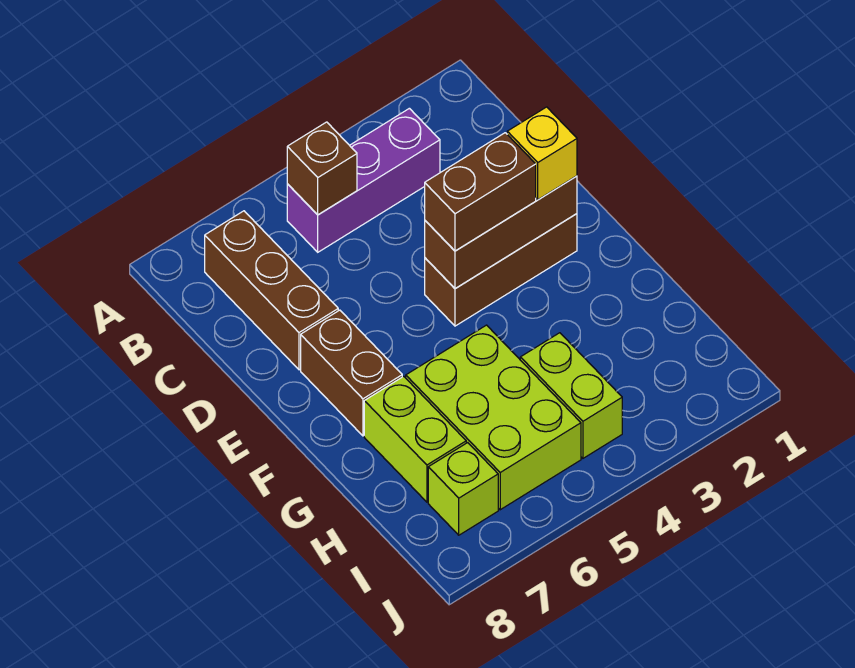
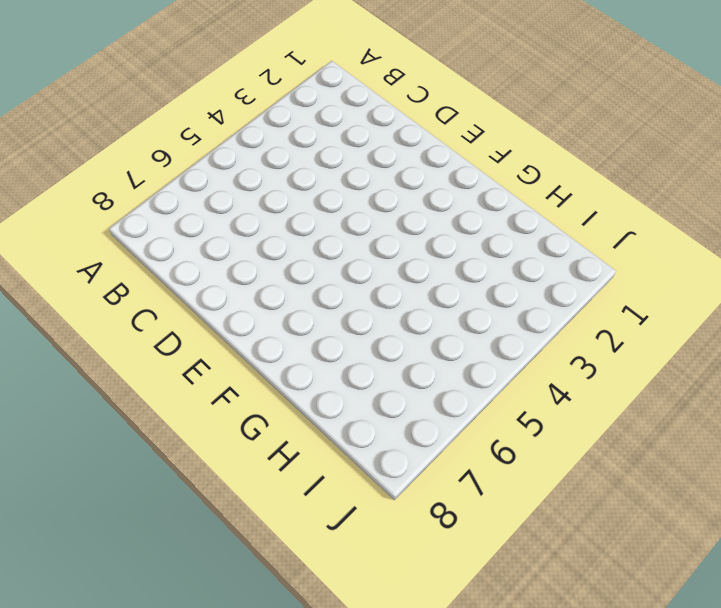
none -> purple 1x3 brick [287,108,440,252]
none -> brown 1x3 brick [205,211,338,370]
none -> brown 1x3 brick [425,214,577,326]

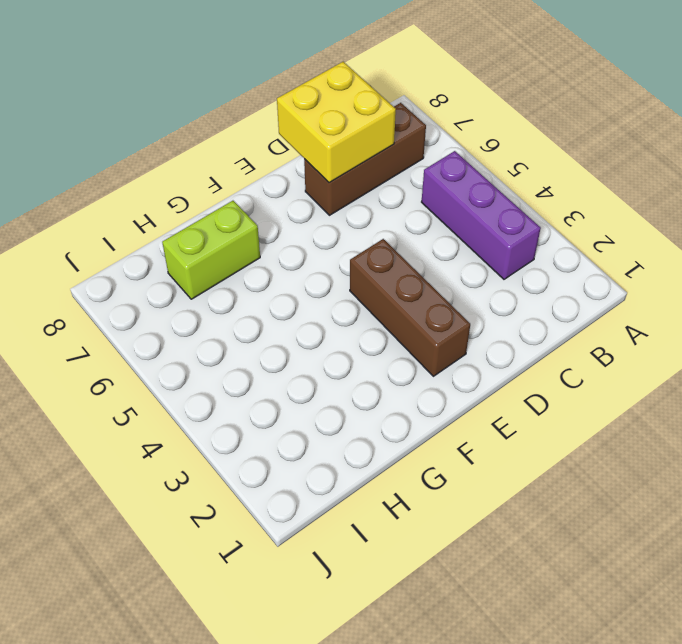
yellow 2x2 brick [277,62,396,183] -> none
none -> brown 1x2 brick [301,310,402,436]
none -> lime 2x3 brick [406,325,581,510]
none -> lime 1x2 brick [520,333,622,458]

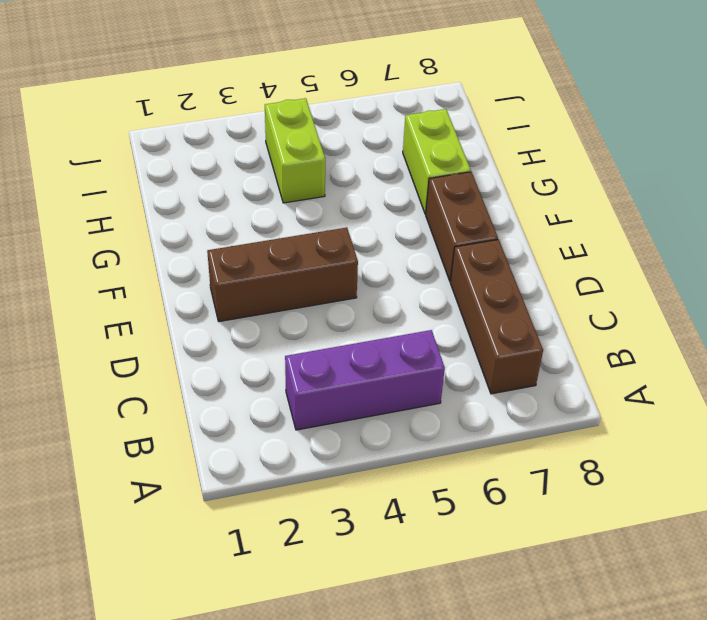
none -> lime 2x3 brick [406,325,581,510]
none -> lime 1x1 brick [428,443,498,535]
none -> brown 1x1 brick [287,122,357,215]

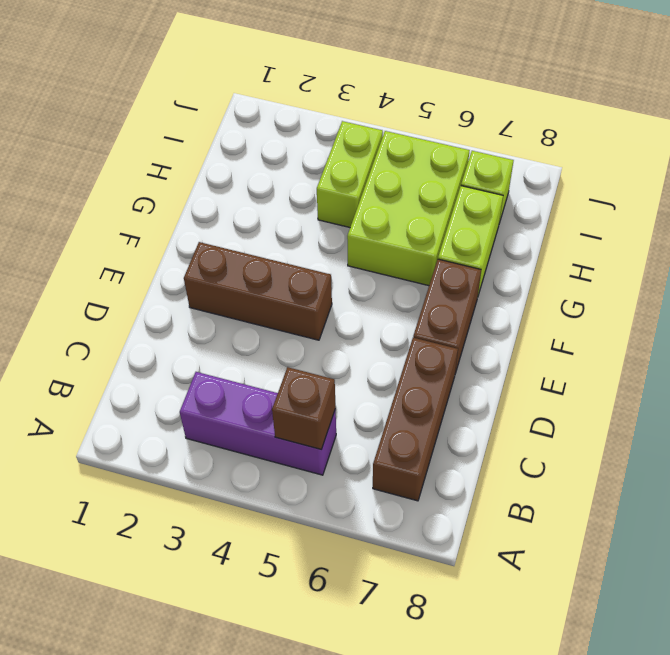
none -> brown 1x3 brick [425,176,577,289]
none -> yellow 1x1 brick [507,107,577,200]
none -> brown 1x2 brick [425,133,536,251]

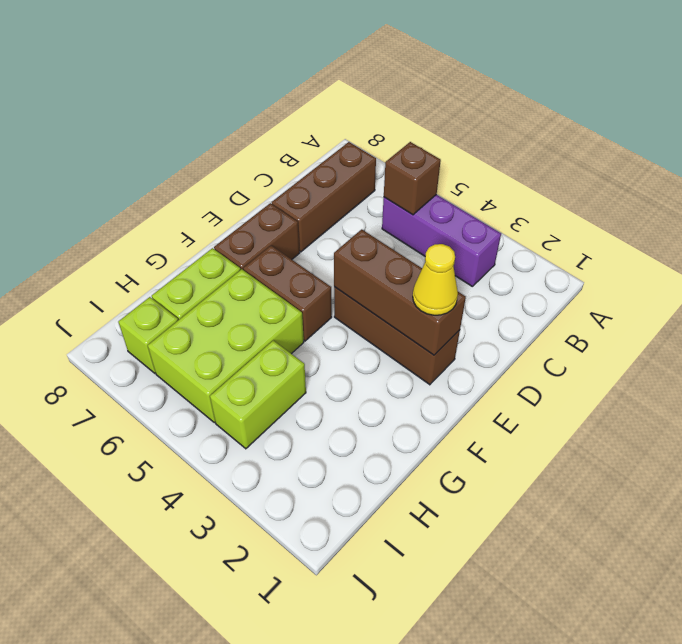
yellow 1x1 cone [413,244,458,315] -> yellow 1x1 brick [507,107,577,200]
brown 1x2 brick [243,246,332,341] -> brown 1x2 brick moved to [425,133,536,251]

